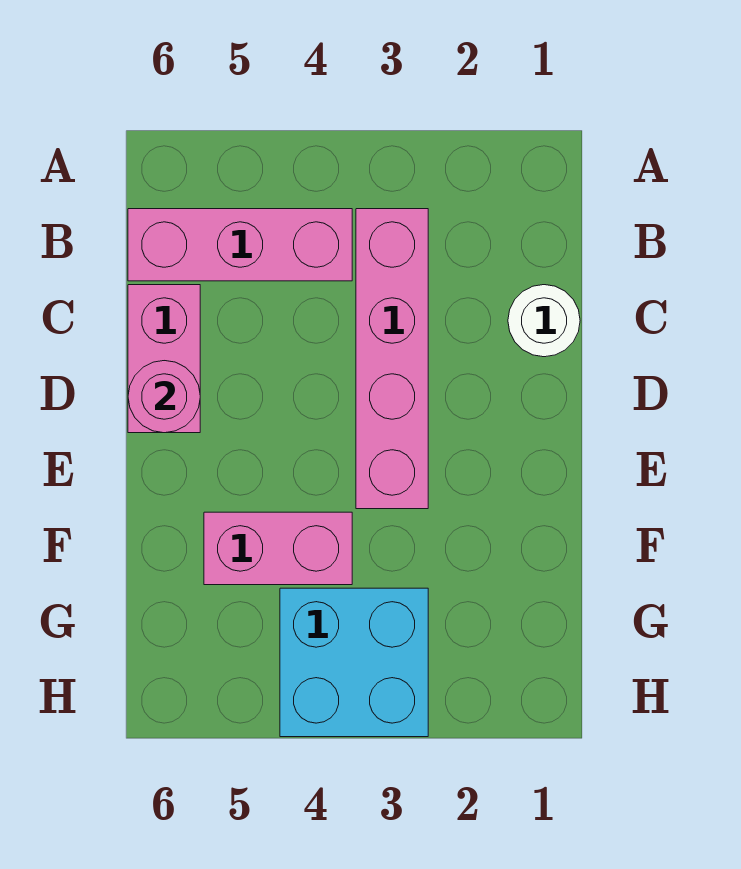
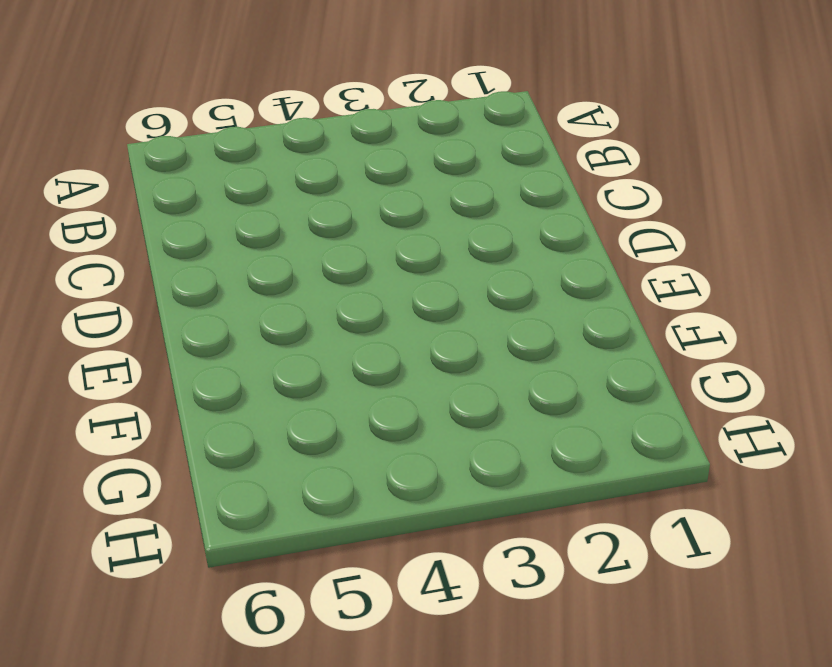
none -> pink 1x4 brick [356,209,428,509]
none -> pink 1x3 brick [128,209,352,281]

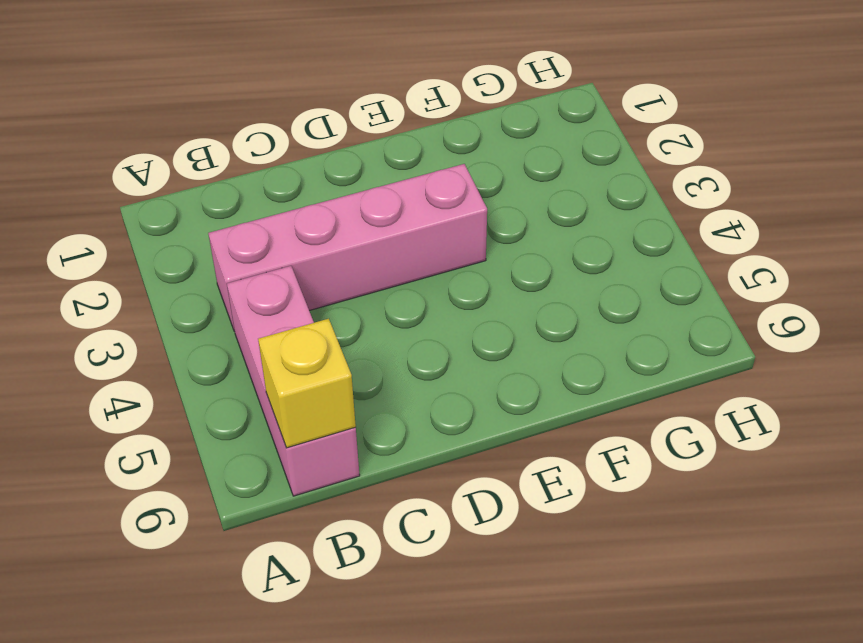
yellow 1x1 brick [258,319,356,448] -> none
none -> white 1x1 round brick [508,285,580,357]
none -> pink 1x2 brick [128,285,200,433]

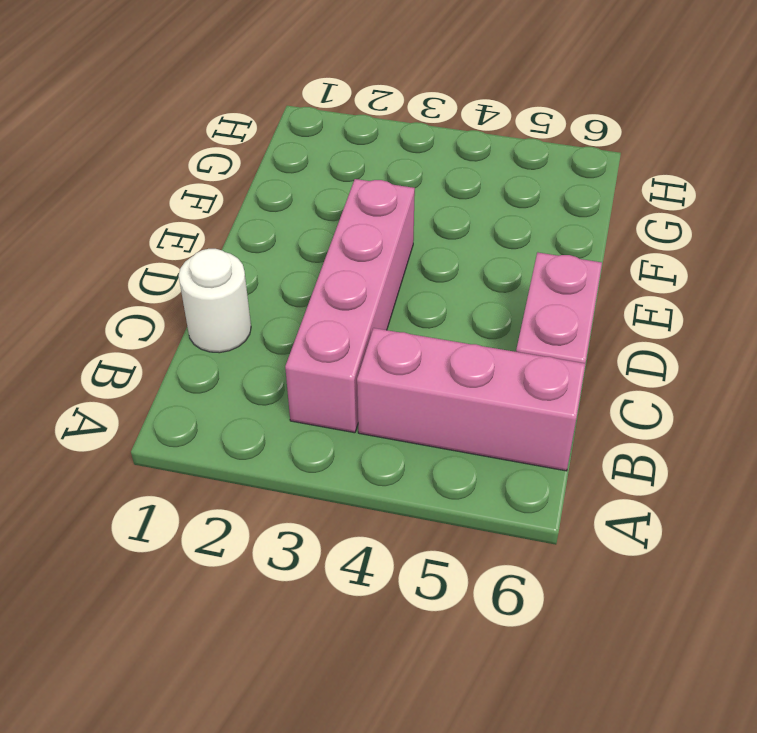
none -> pink 1x2 brick [204,512,352,585]
none -> cyan 2x2 brick [280,588,428,737]

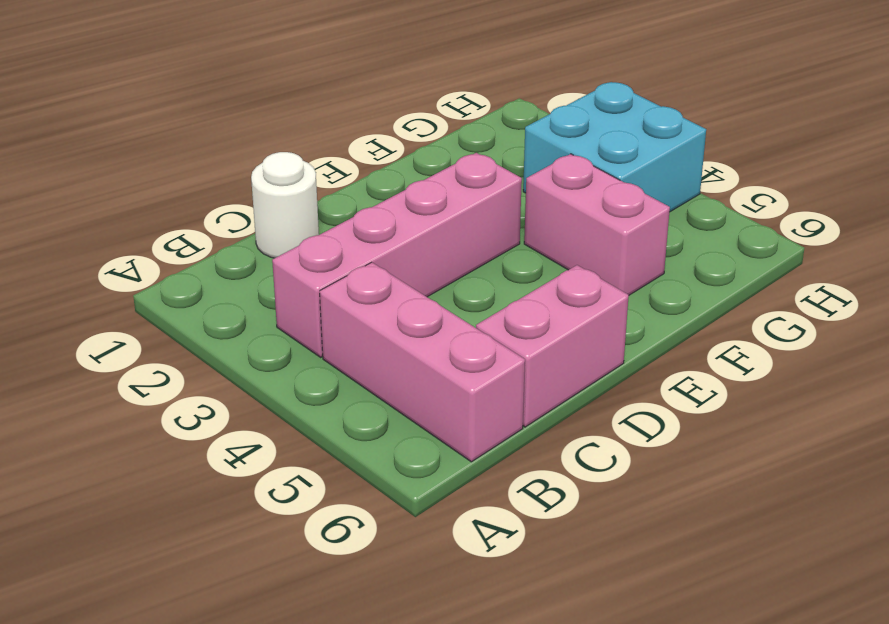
none -> pink 1x1 round brick [128,361,200,433]

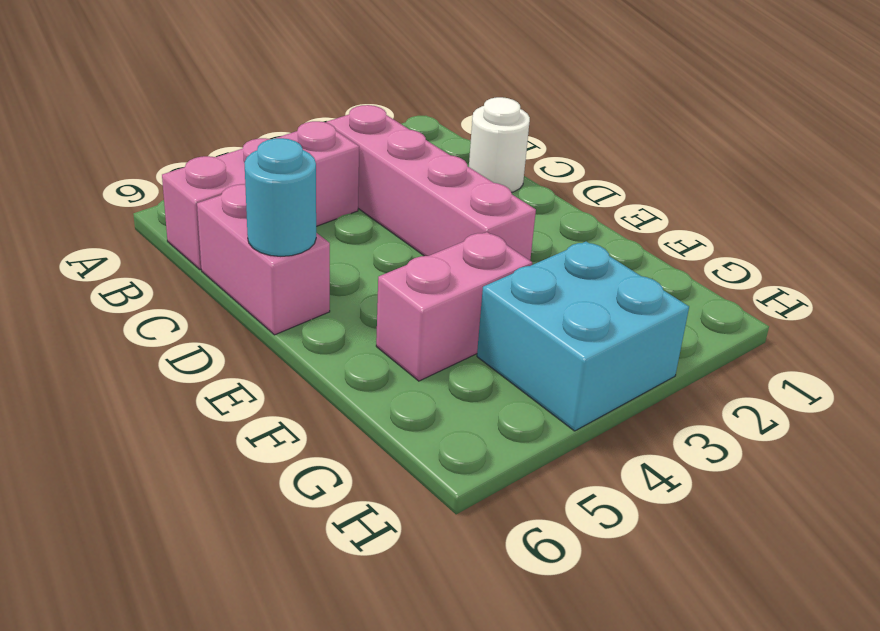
cyan 1x1 round brick [244,138,316,256] -> pink 1x1 round brick [128,361,200,433]

